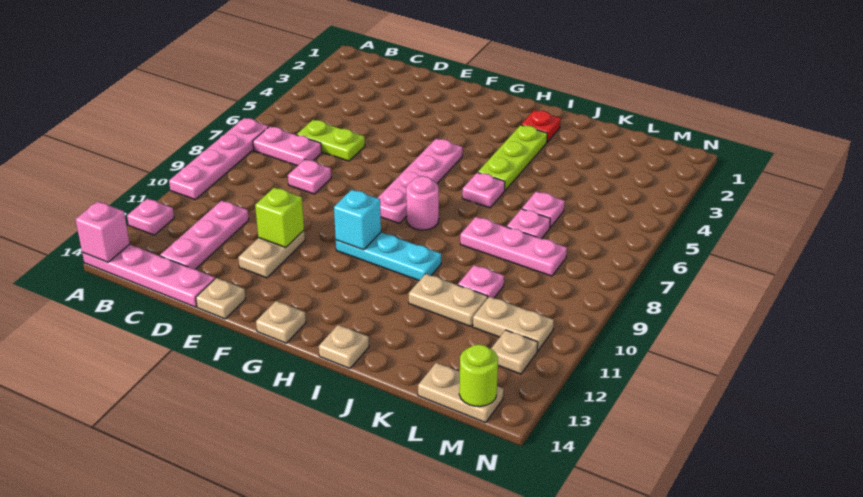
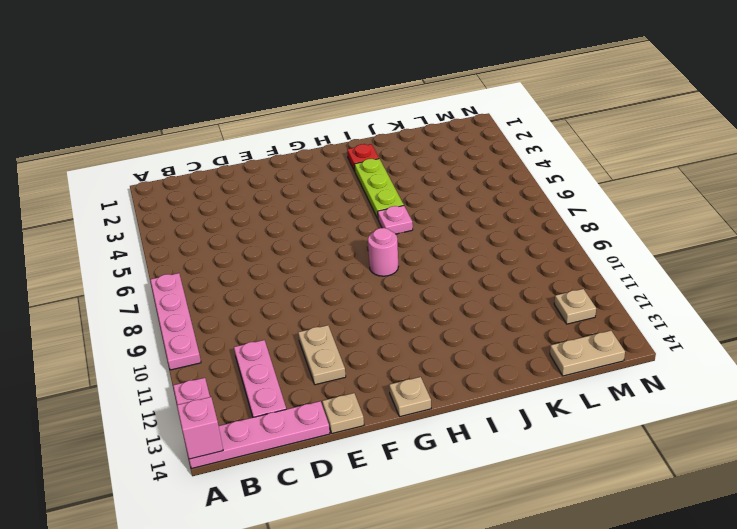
none -> pink 1x2 plate [253,127,322,166]
none -> lime 1x2 plate [297,120,365,161]
none -> pink 1x1 plate [288,160,331,194]

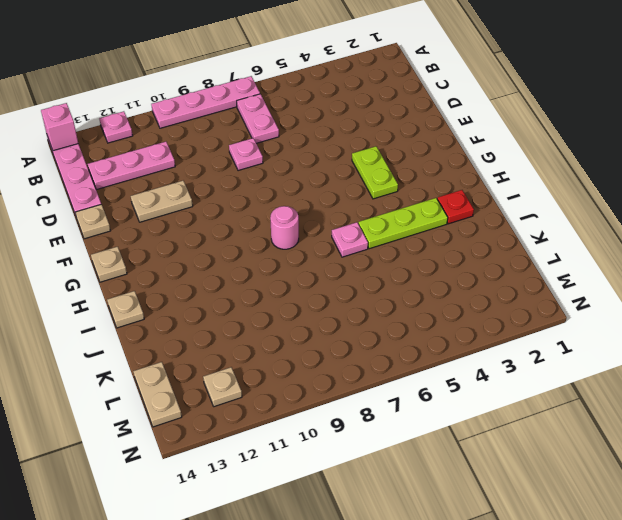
lime 1x2 plate [352,146,398,199] -> lime 1x2 plate moved to [297,120,365,161]
none -> pink 1x4 plate [378,139,462,223]
none -> cyan 1x3 plate [336,232,441,281]
none -> pink 1x3 plate [460,217,567,276]

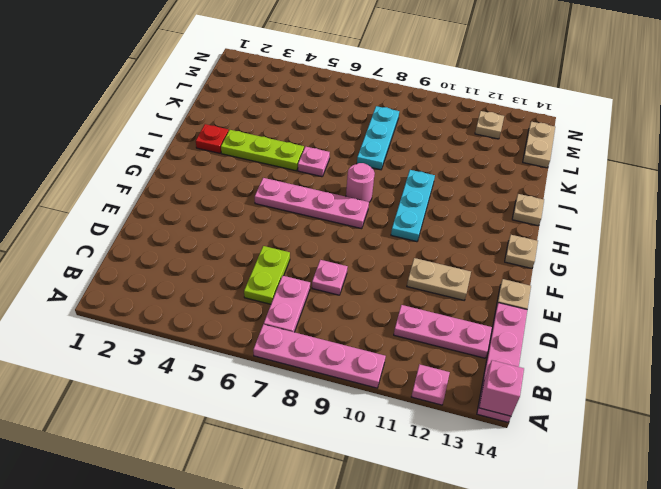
cyan 1x3 plate [357,106,399,170] -> pink 1x3 plate [460,217,567,276]
none -> tan 1x2 plate [409,274,488,326]
none -> pink 1x1 plate [522,191,565,227]
none -> pink 1x1 plate [507,209,550,239]

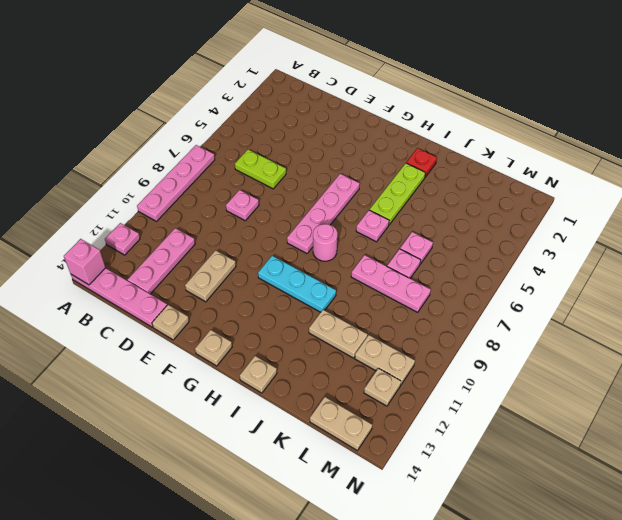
none -> pink 1x2 plate [253,127,322,166]
none -> pink 1x1 plate [458,265,504,298]
none -> lime 1x1 brick [255,187,304,248]

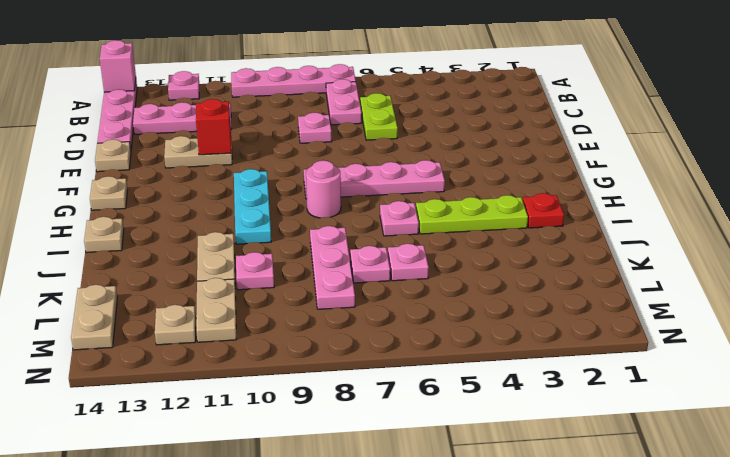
red 1x1 brick [196,99,232,155] -> lime 1x1 brick [255,187,304,248]
none -> cyan 1x1 brick [334,190,381,250]
none -> lime 1x1 round brick [459,344,498,407]

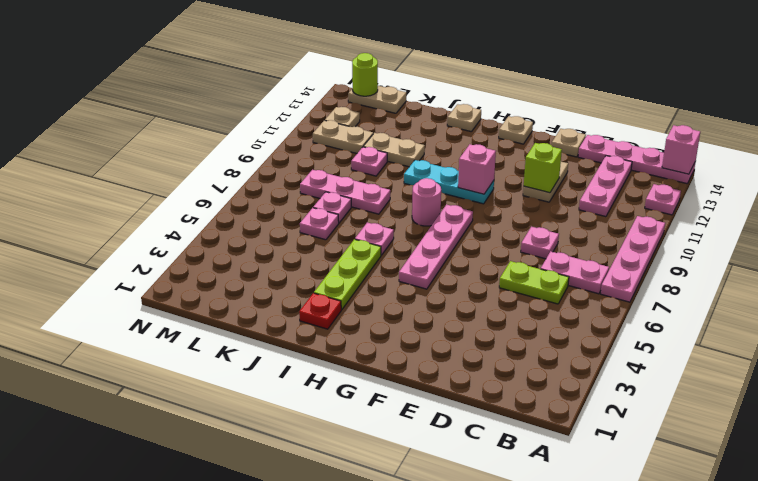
pink 1x1 brick [458,144,496,194] -> cyan 1x1 brick [334,190,381,250]

